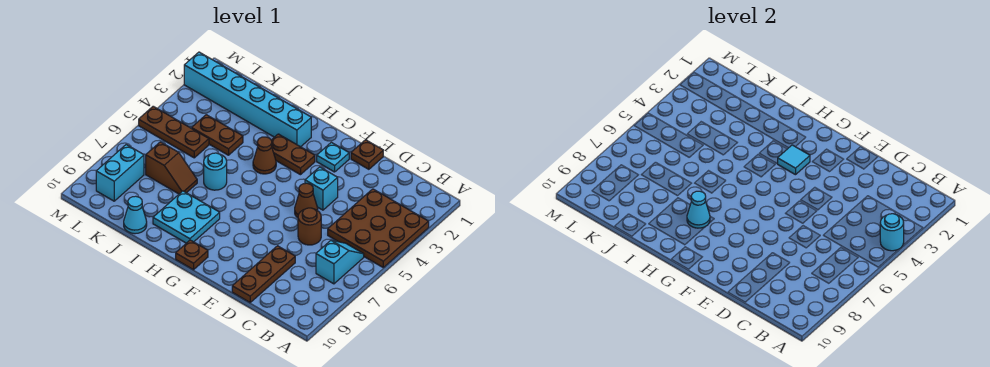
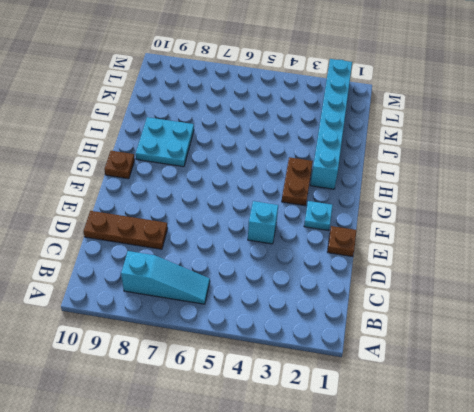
cyan 1x3 slope [121,251,210,304] -> cyan 1x2 slope [316,240,364,284]
none -> brown 3x3 plate [328,189,429,267]
none -> brown 1x1 round brick [298,208,321,245]
none -> brown 1x1 cone [295,183,318,218]

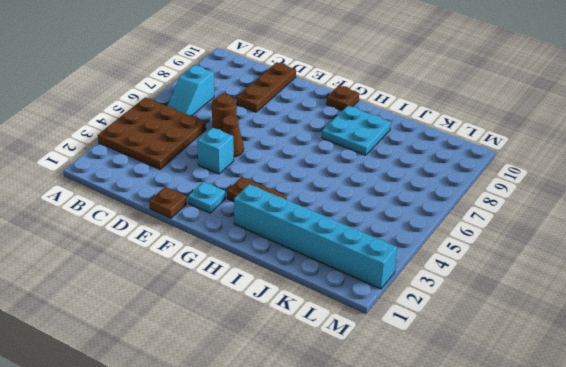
none -> brown 1x1 cone [253,137,276,174]
none -> cyan 1x1 round brick [204,153,227,190]
none -> brown 1x2 plate [192,115,243,155]

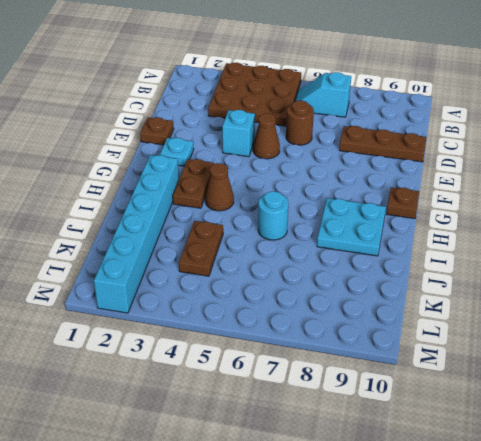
none -> brown 1x2 slope [146,142,197,194]
none -> cyan 1x1 cone [124,196,147,234]
none -> brown 1x3 plate [139,106,209,158]

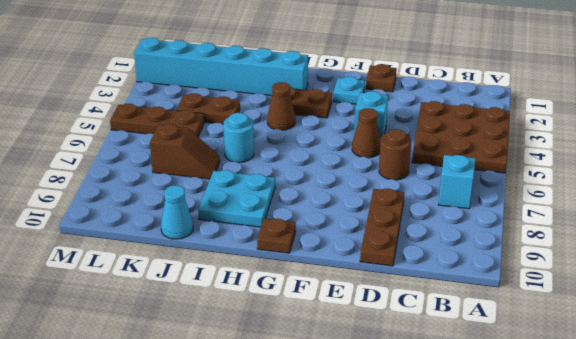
none -> cyan 1x2 brick [96,145,144,201]
none -> cyan 1x1 round brick [880,214,904,251]
none -> cyan 1x1 tile [778,145,810,175]

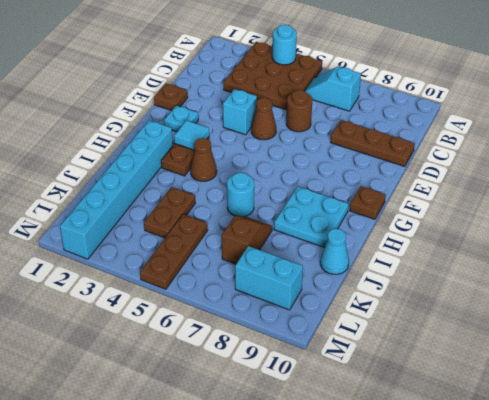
none -> cyan 1x1 cone [687,191,710,228]

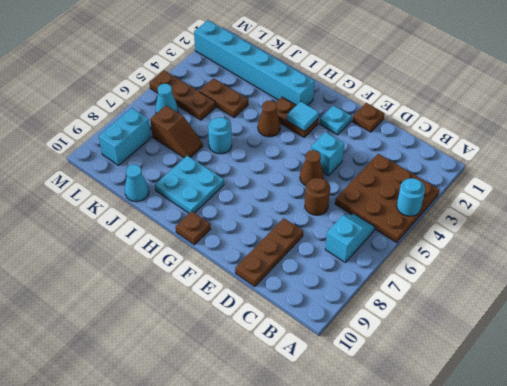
cyan 1x1 cone [156,84,178,113] -> cyan 1x1 cone moved to [687,191,710,228]

